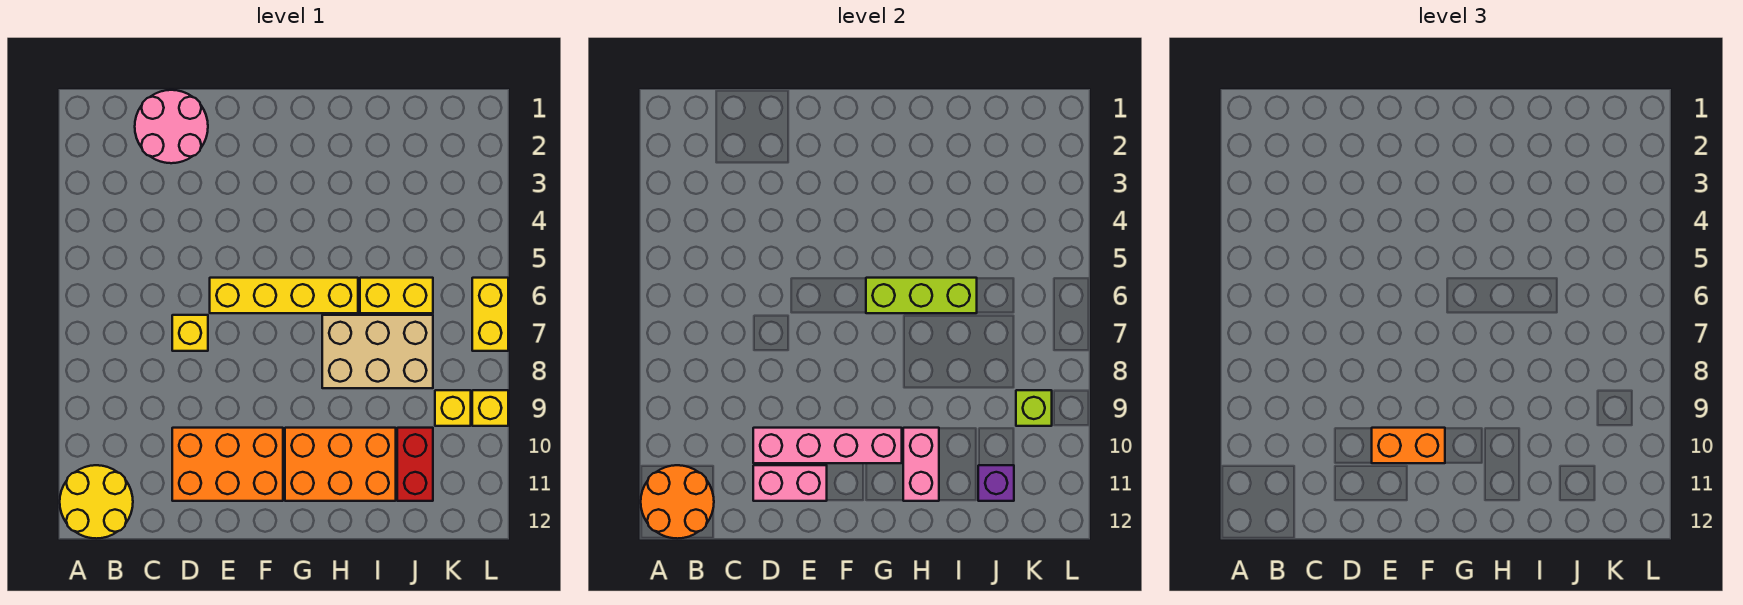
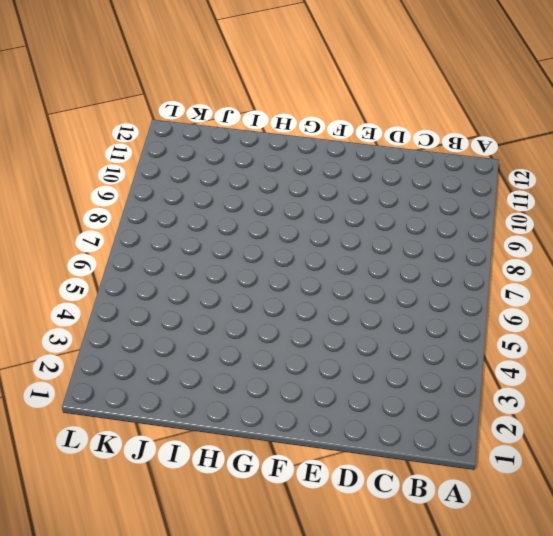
none -> yellow 2x2 round brick [60,465,133,539]
none -> pink 2x2 round brick [135,90,208,163]
none -> yellow 1x1 brick [172,315,208,351]

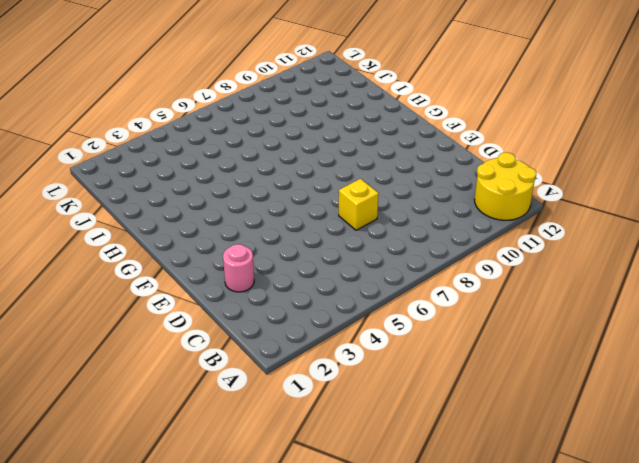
pink 1x1 round brick [223,244,254,292] -> pink 2x2 round brick [135,90,208,163]
none -> orange 2x3 brick [172,428,283,501]
none -> yellow 1x4 brick [210,278,358,313]
none -> orange 2x3 brick [285,428,396,501]

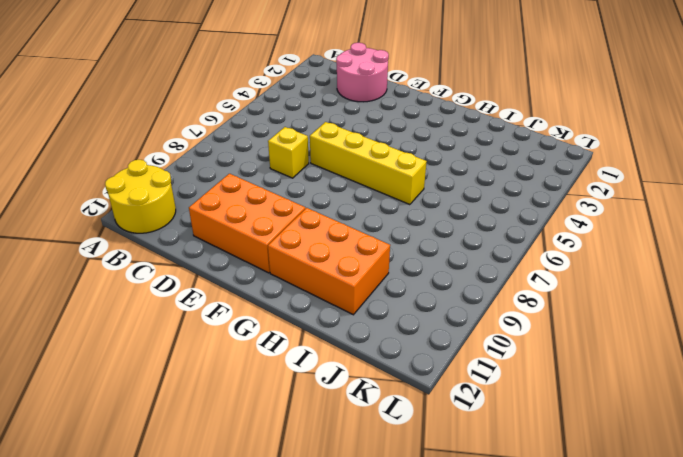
none -> tan 2x3 brick [322,315,433,388]
none -> yellow 1x2 brick [360,278,433,313]
none -> red 1x2 brick [397,428,433,501]

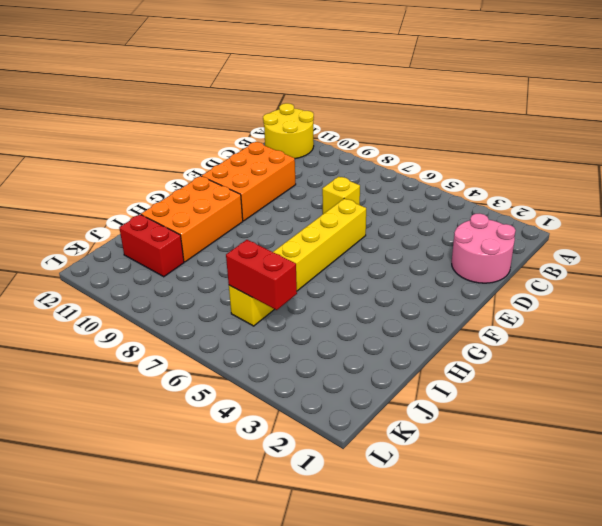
red 1x2 brick [226,240,297,310] -> none
none -> tan 2x3 brick [322,315,433,388]
none -> yellow 1x1 brick [435,390,471,426]
none -> yellow 1x2 brick [472,278,508,351]

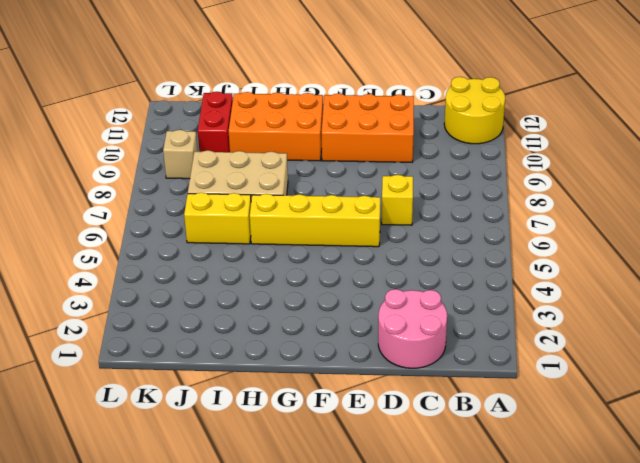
tan 1x1 brick [163,130,198,179] -> yellow 1x1 brick [435,390,471,426]
none -> yellow 1x2 brick [472,278,508,351]
none -> yellow 1x1 brick [472,390,508,426]
none -> orange 2x2 round brick [641,465,714,539]

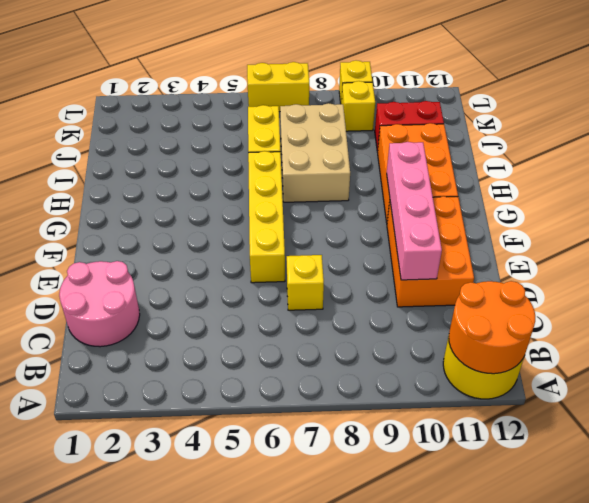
none -> pink 1x2 brick [753,465,827,501]
none -> lime 1x3 brick [866,278,977,313]
none -> pink 1x2 brick [903,428,939,501]

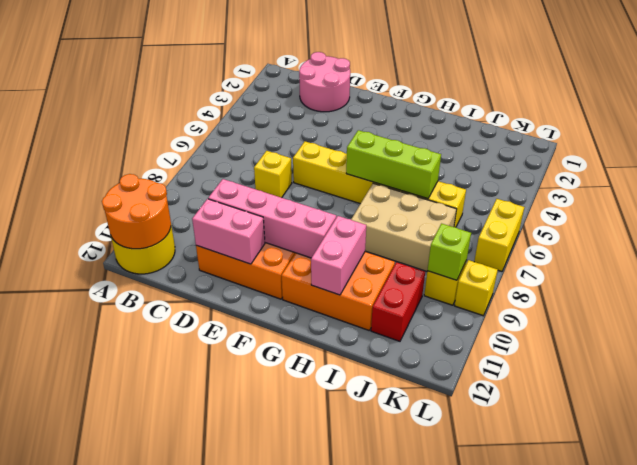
none -> purple 1x1 brick [978,465,1014,501]
none -> orange 1x2 brick [1372,428,1445,463]

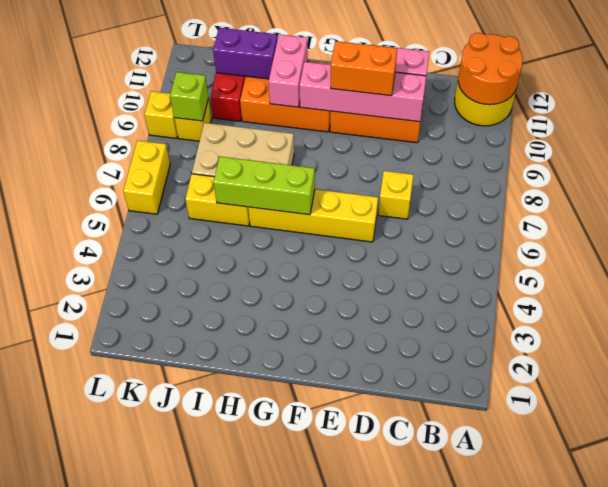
purple 1x2 brick [213,28,278,79] -> purple 1x1 brick [978,465,1014,501]
none -> pink 2x2 round brick [135,90,208,163]

